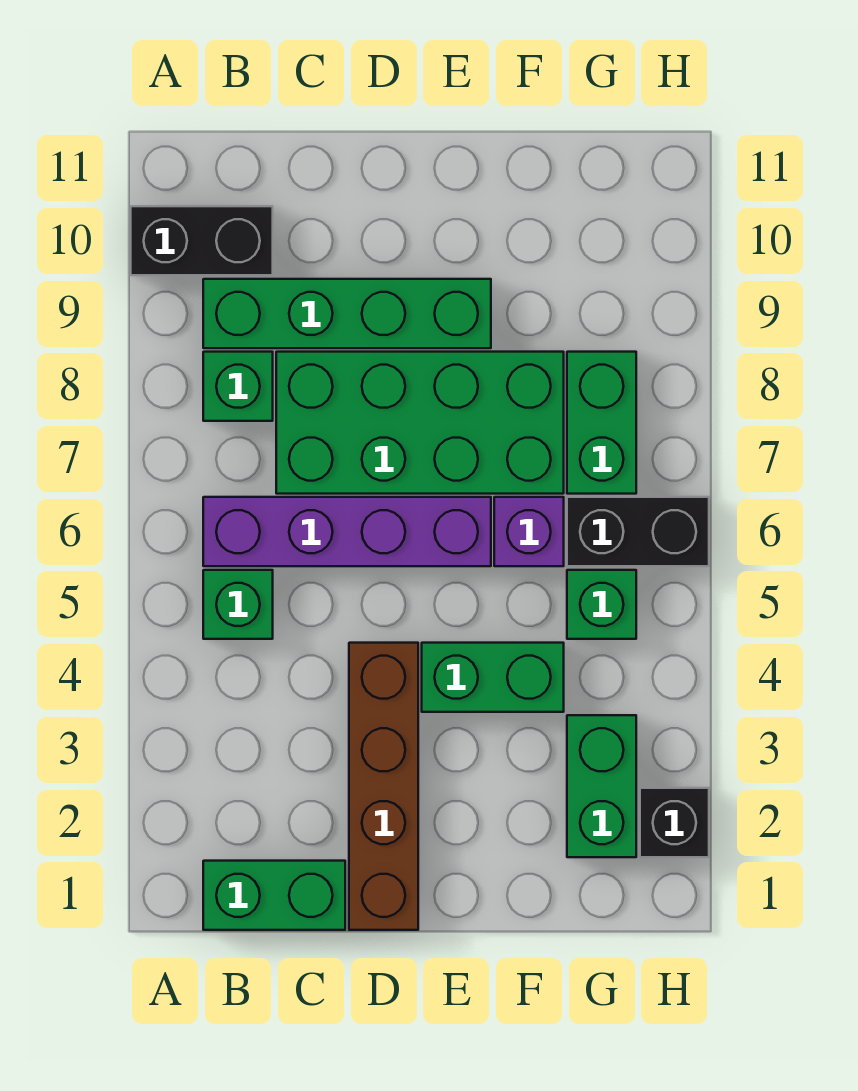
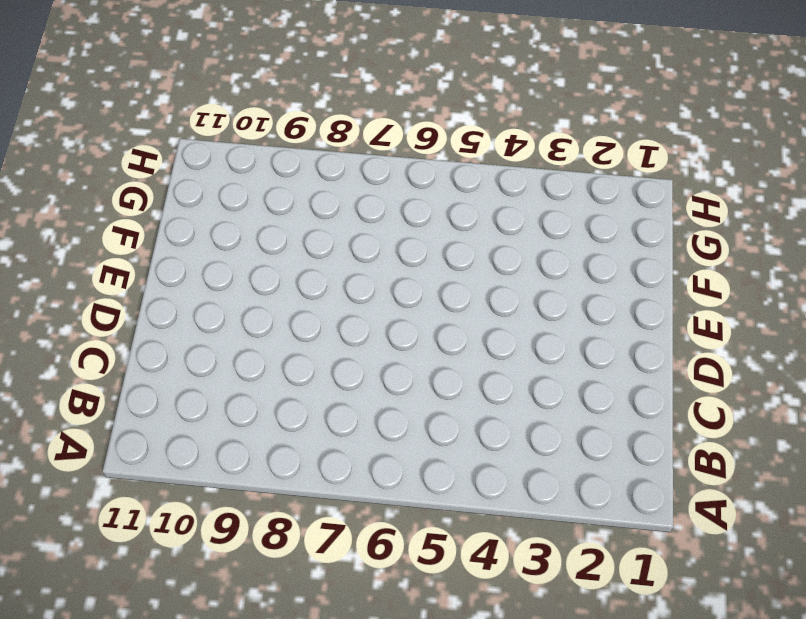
none -> black 1x2 brick [131,206,273,275]
none -> green 1x2 brick [203,861,345,930]
none -> green 1x1 brick [203,570,273,639]

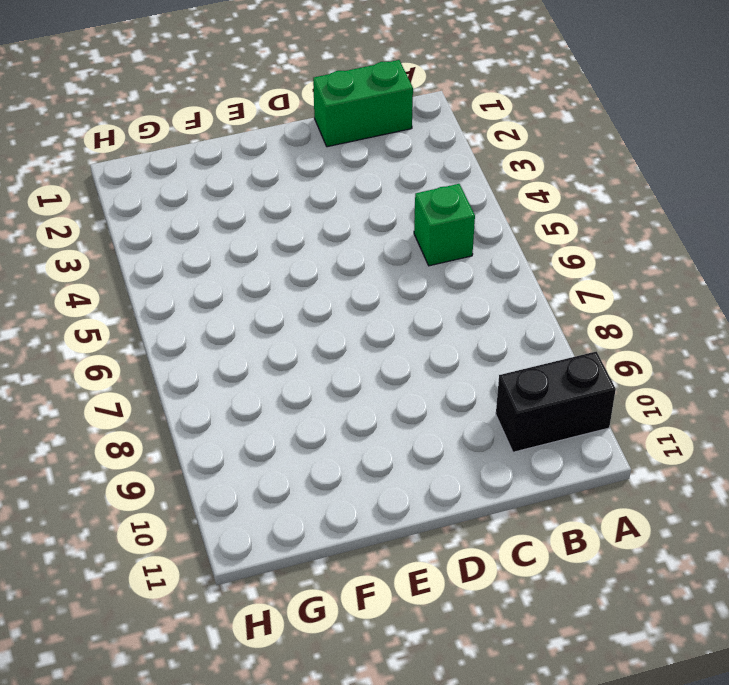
none -> purple 1x4 brick [203,497,491,566]
none -> green 1x1 brick [203,352,273,421]
none -> green 1x4 brick [203,279,491,348]

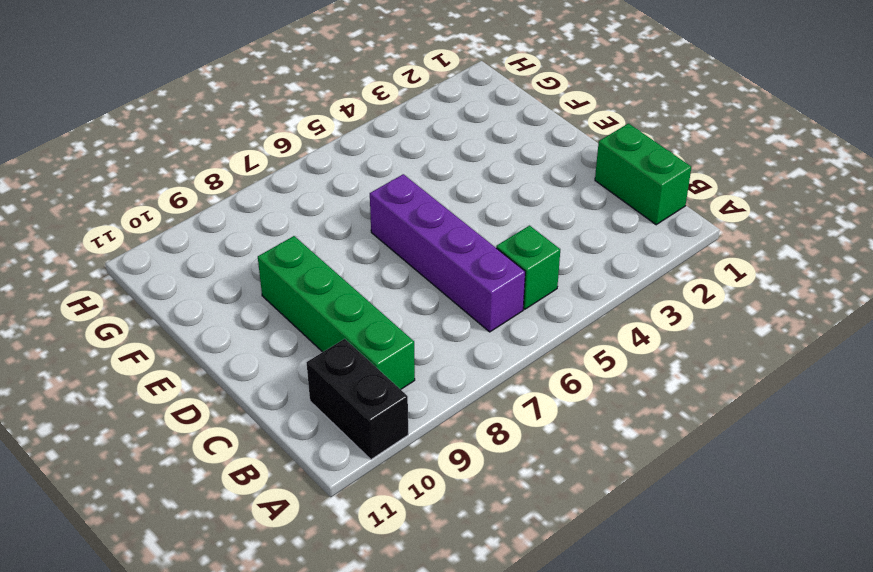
none -> green 1x1 brick [203,352,273,421]
none -> green 2x4 brick [276,352,564,494]
none -> brown 1x4 brick [349,643,418,930]

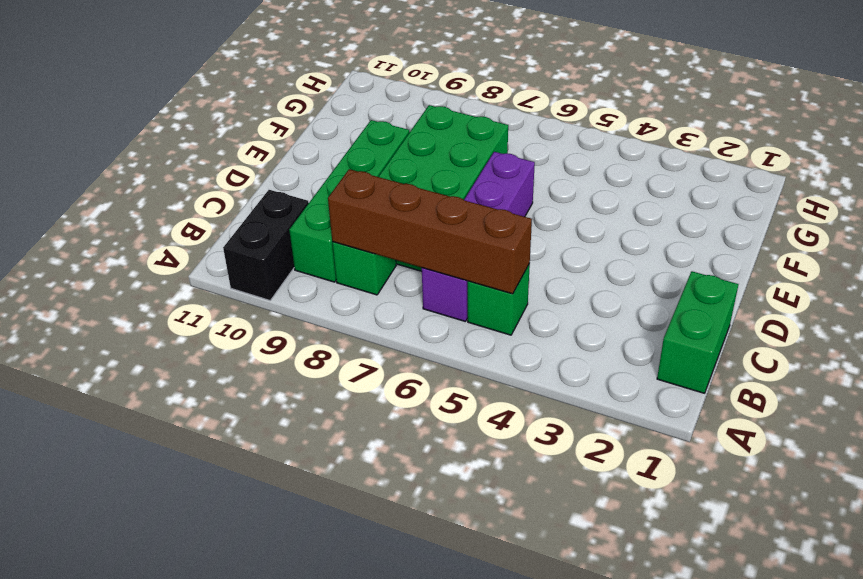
brown 1x4 brick [328,169,532,294] -> brown 1x4 brick moved to [349,643,418,930]
none -> green 1x2 brick [422,643,564,712]
none -> purple 1x1 brick [494,497,564,566]
none -> green 1x2 brick [567,715,636,857]

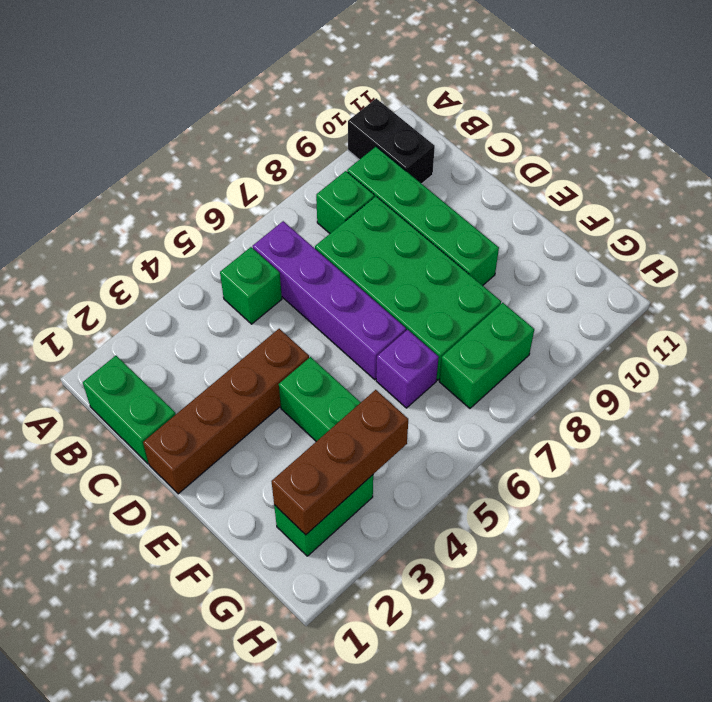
brown 1x3 brick [272,390,408,535] -> none
none -> green 1x1 brick [567,570,636,639]
none -> black 1x2 brick [567,497,709,566]
none -> black 1x1 brick [640,788,709,857]

